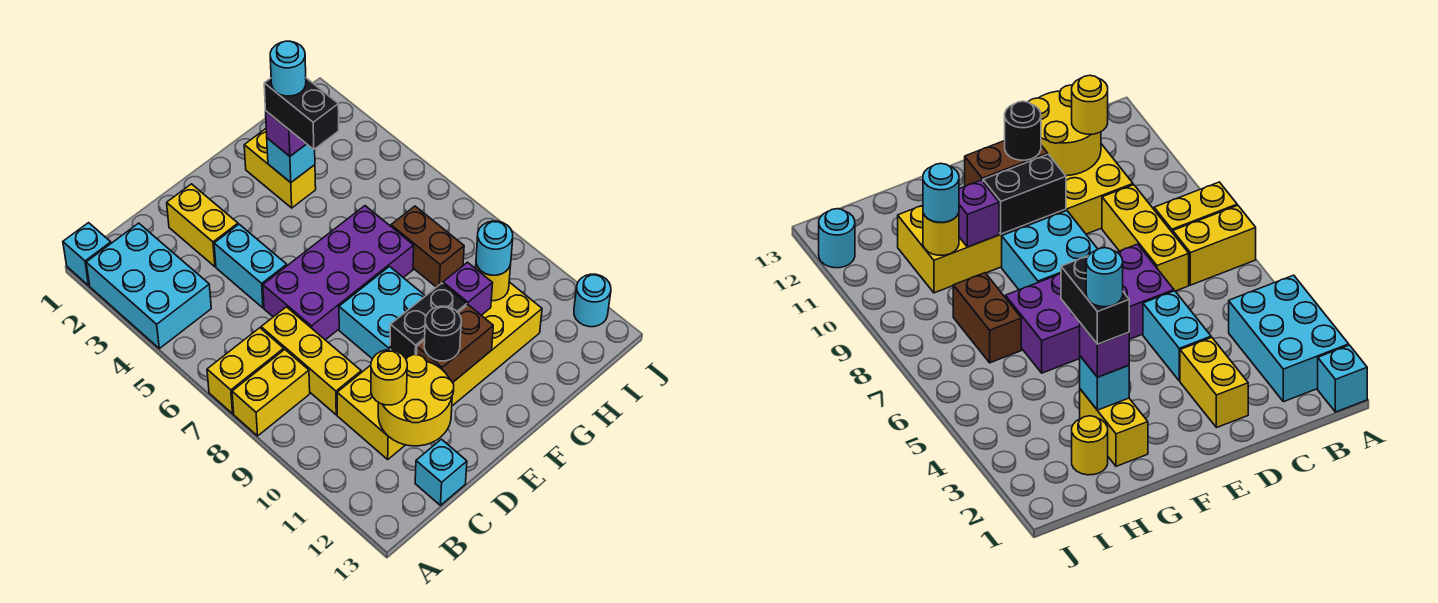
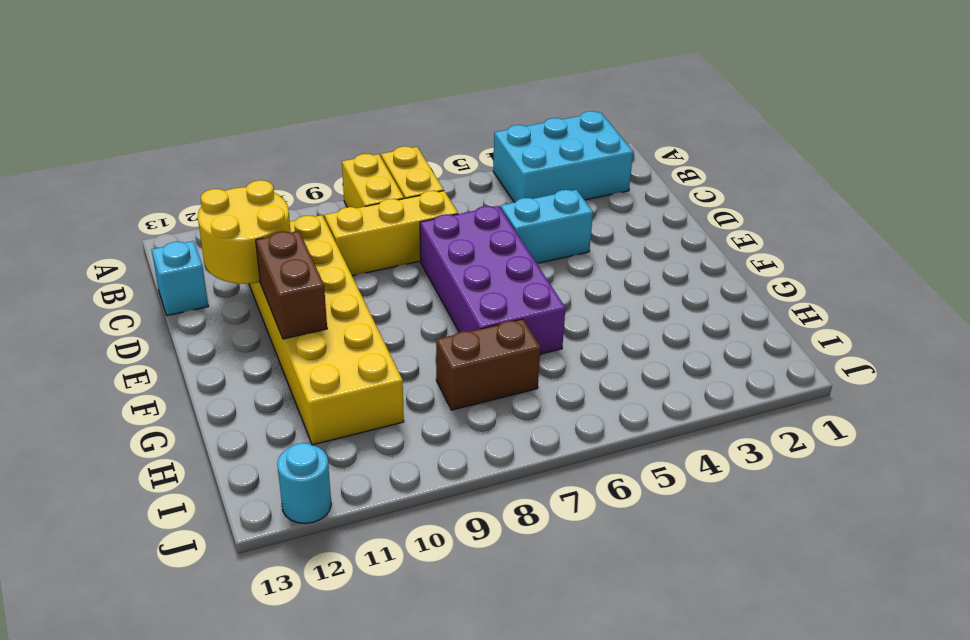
none -> cyan 1x1 brick [63,223,111,285]
none -> yellow 1x2 brick [167,184,238,267]
none -> cyan 2x2 brick [339,267,425,359]

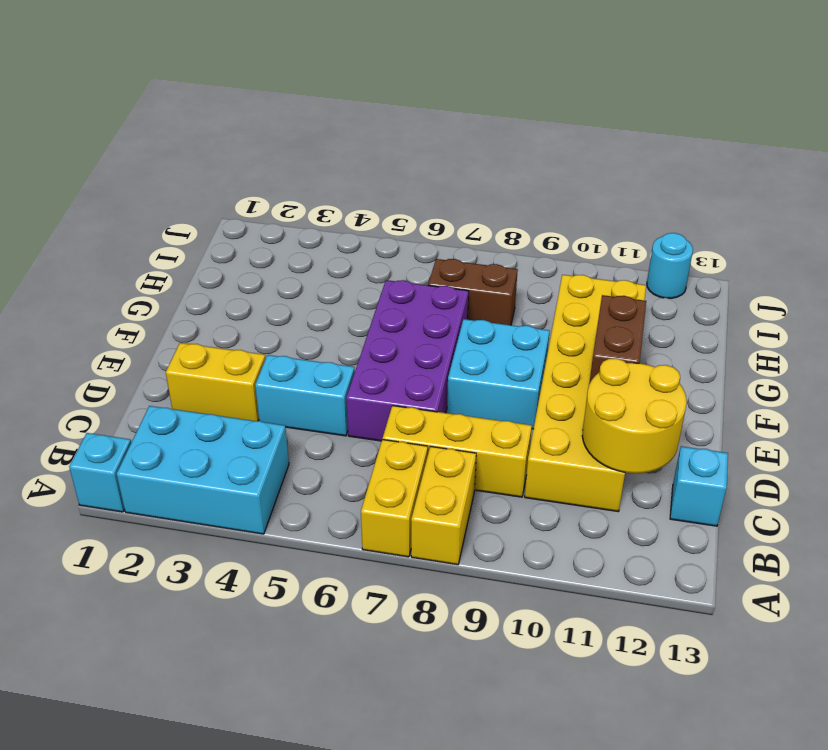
none -> yellow 1x2 brick [244,129,316,208]
none -> yellow 1x1 round brick [1072,416,1108,475]
none -> black 1x2 brick [390,283,467,359]

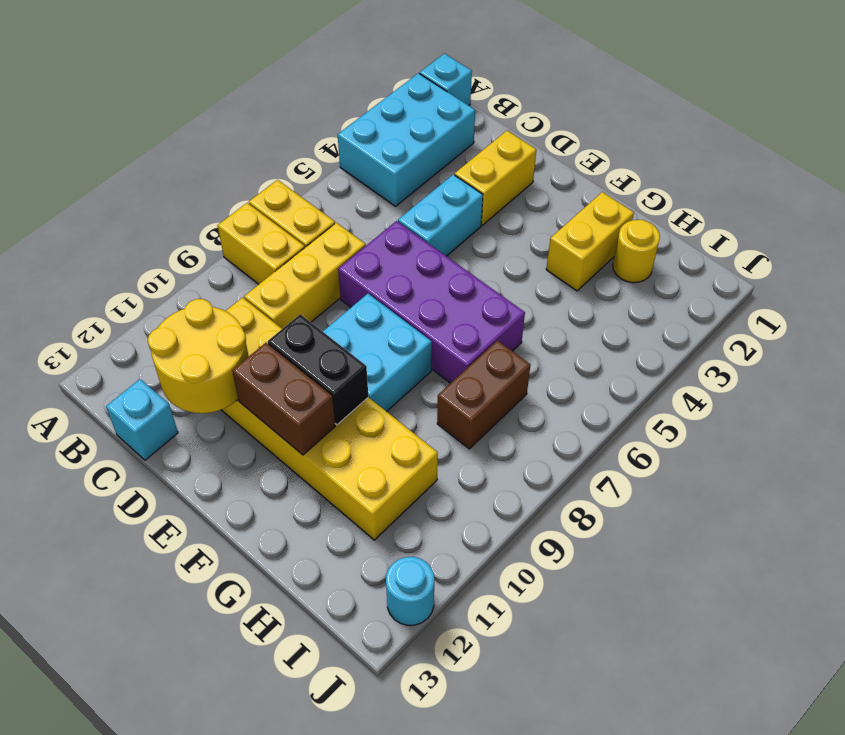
none -> cyan 1x1 brick [267,138,315,182]
none -> purple 1x1 brick [443,262,493,315]
none -> yellow 1x1 round brick [476,264,511,301]

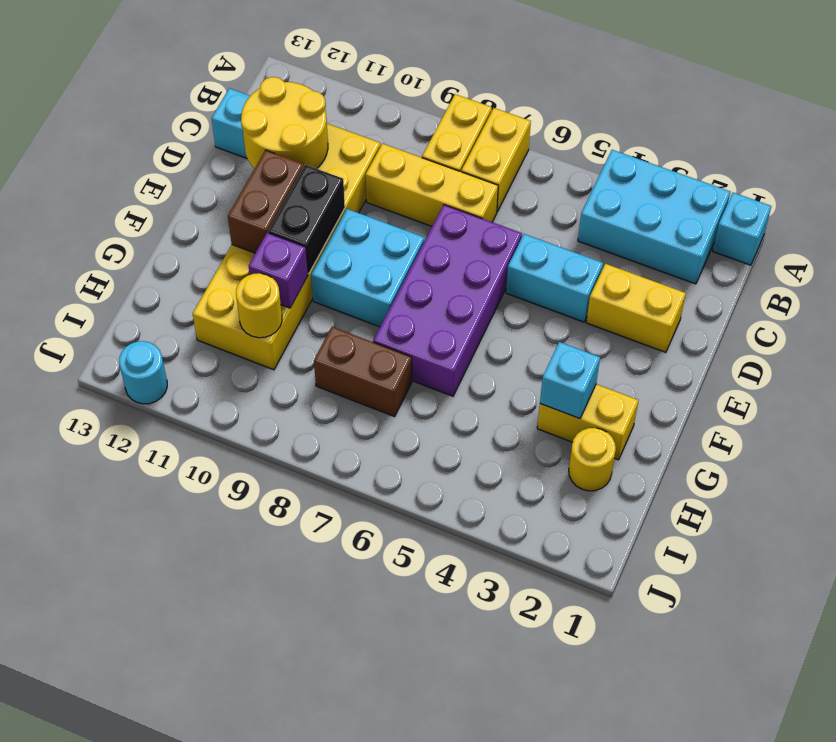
none -> yellow 1x1 round brick [371,350,407,405]
none -> black 1x1 round brick [424,306,461,361]
none -> purple 1x1 brick [266,111,306,156]

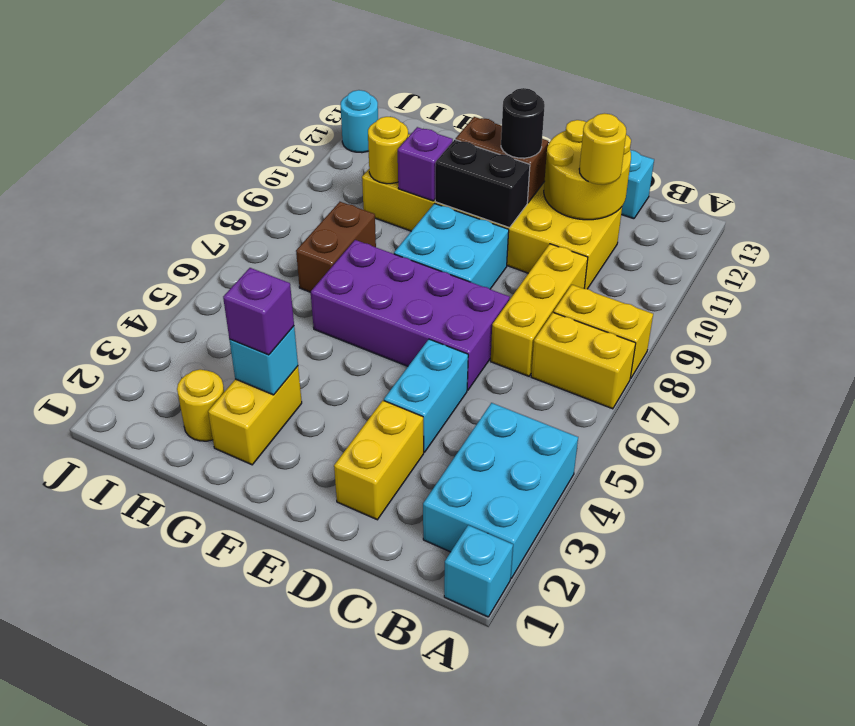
none -> cyan 1x1 round brick [476,221,513,275]
none -> black 1x2 brick [264,78,339,149]
none -> cyan 1x1 round brick [270,41,306,96]

